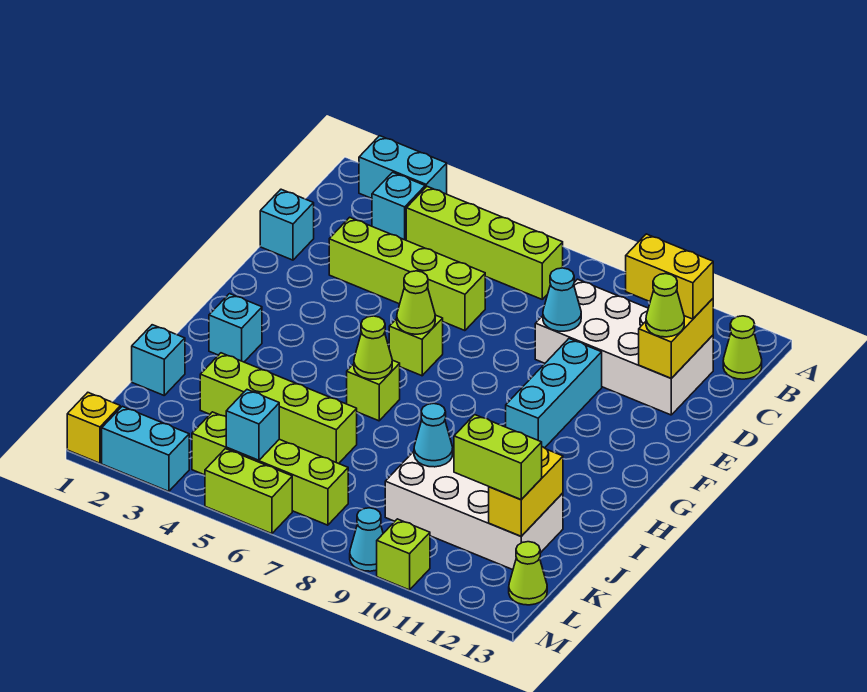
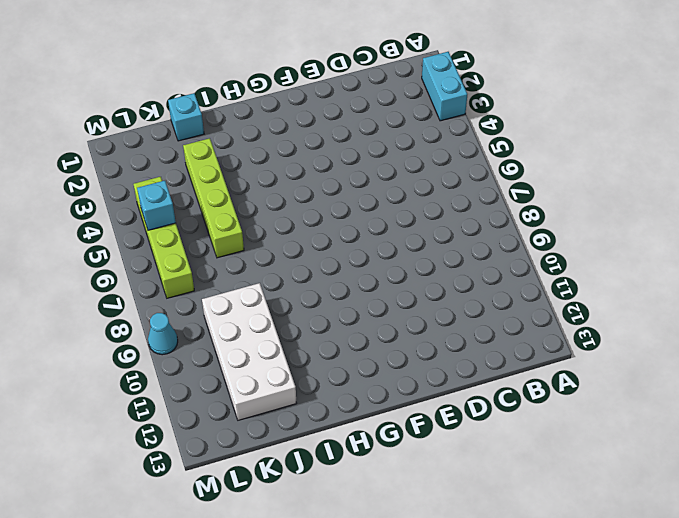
none -> cyan 1x1 brick [372,172,425,240]
none -> lime 1x4 brick [406,187,563,299]
none -> lime 1x1 cone [723,316,762,379]
none -> white 2x4 brick [535,279,713,415]

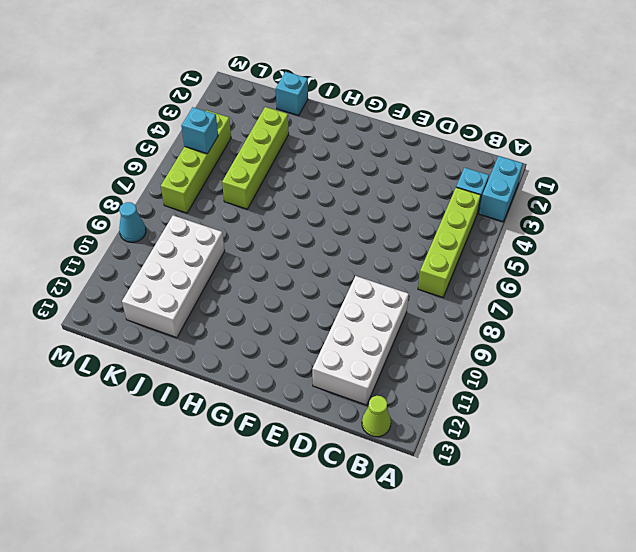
none -> cyan 1x1 brick [260,189,314,260]
none -> lime 1x4 brick [329,217,485,331]
none -> cyan 1x3 brick [506,339,602,448]
none -> lime 1x1 brick [389,315,443,376]

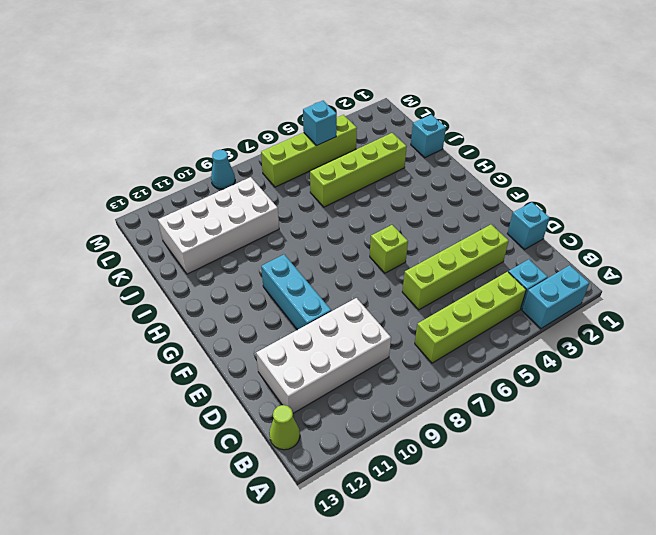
none -> cyan 1x1 brick [209,294,262,362]
none -> lime 1x1 brick [347,360,400,421]
none -> lime 1x1 cone [509,542,547,605]
none -> yellow 1x1 brick [67,393,120,463]

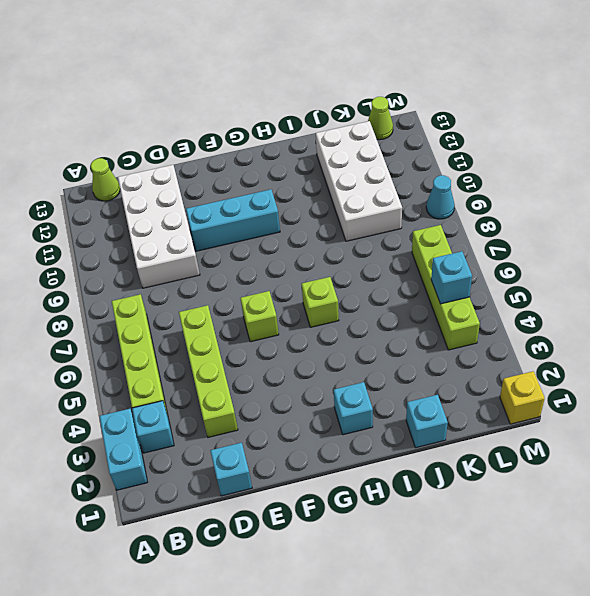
none -> lime 1x4 brick [200,353,357,464]
none -> cyan 1x2 brick [102,406,189,491]
none -> lime 1x2 brick [205,449,292,534]
none -> lime 1x1 brick [377,519,430,590]

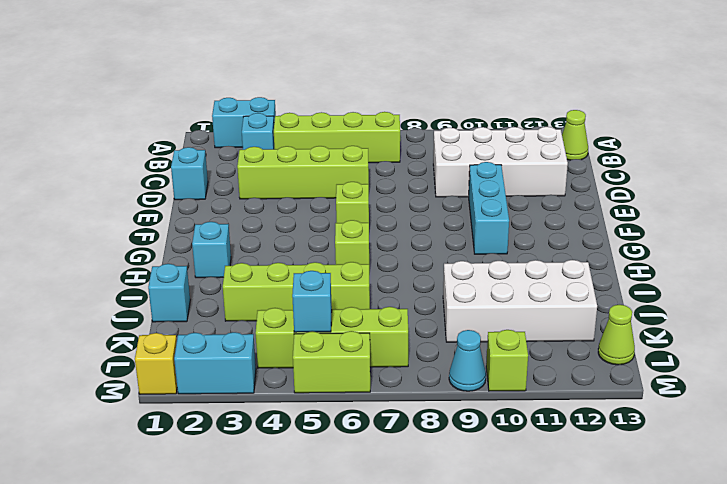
none -> yellow 1x2 brick [639,299,713,378]
none -> cyan 1x1 cone [543,268,581,331]
none -> lime 1x1 cone [397,271,435,334]
none -> lime 1x1 cone [354,316,392,379]

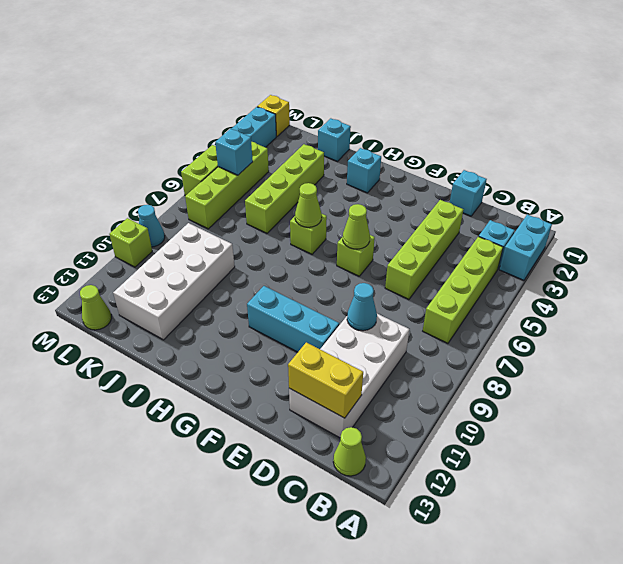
none -> cyan 1x1 cone [414,403,453,467]
none -> yellow 1x2 brick [489,447,563,536]
none -> yellow 1x2 brick [626,234,713,319]
none -> lime 1x1 cone [646,274,684,337]

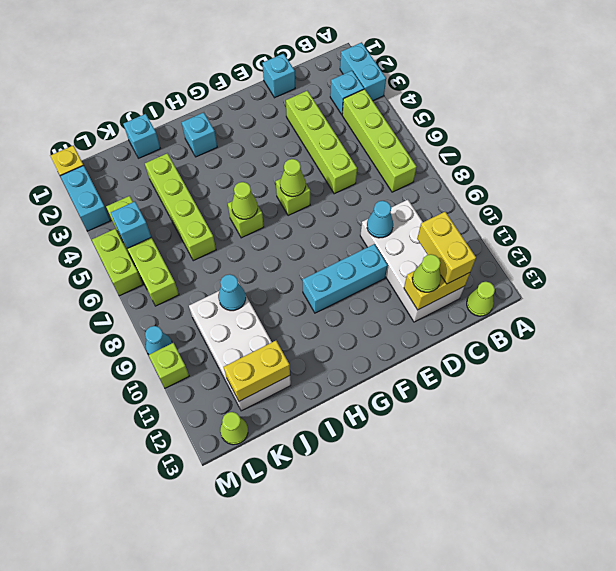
none -> lime 1x2 brick [454,415,542,500]

